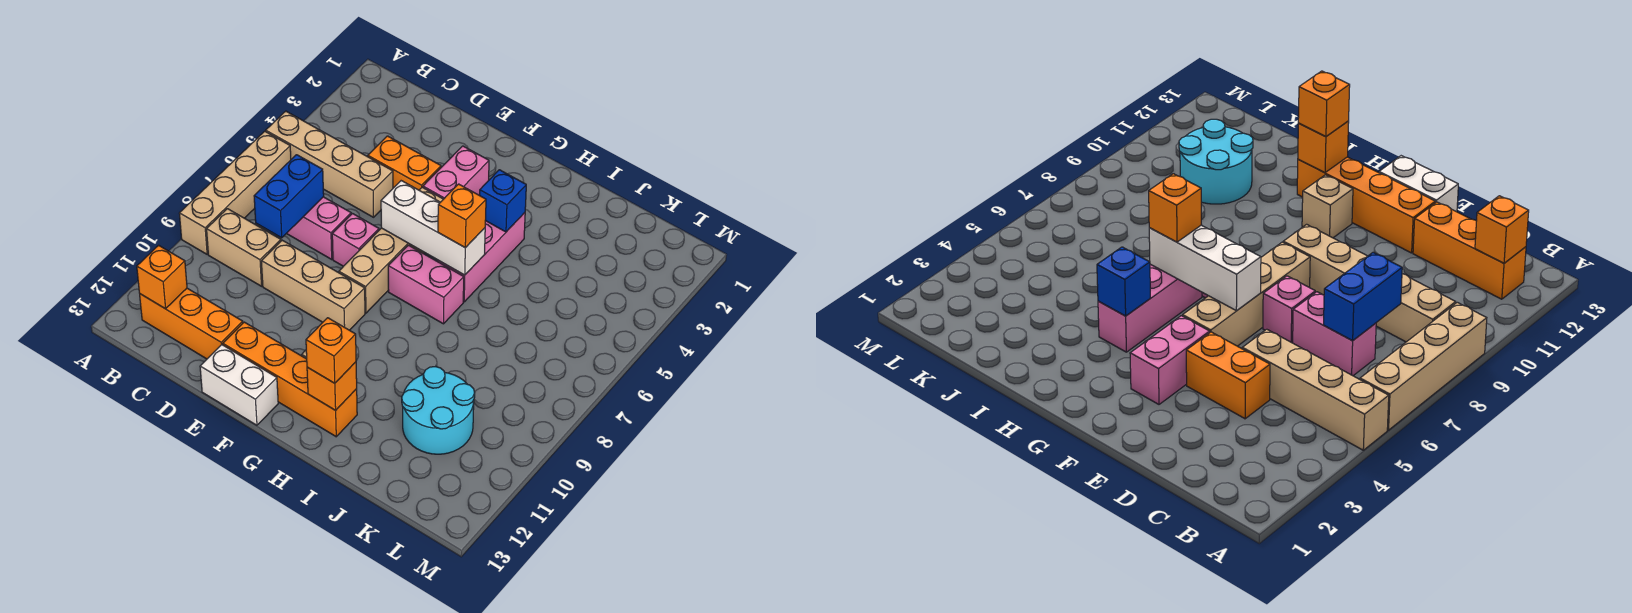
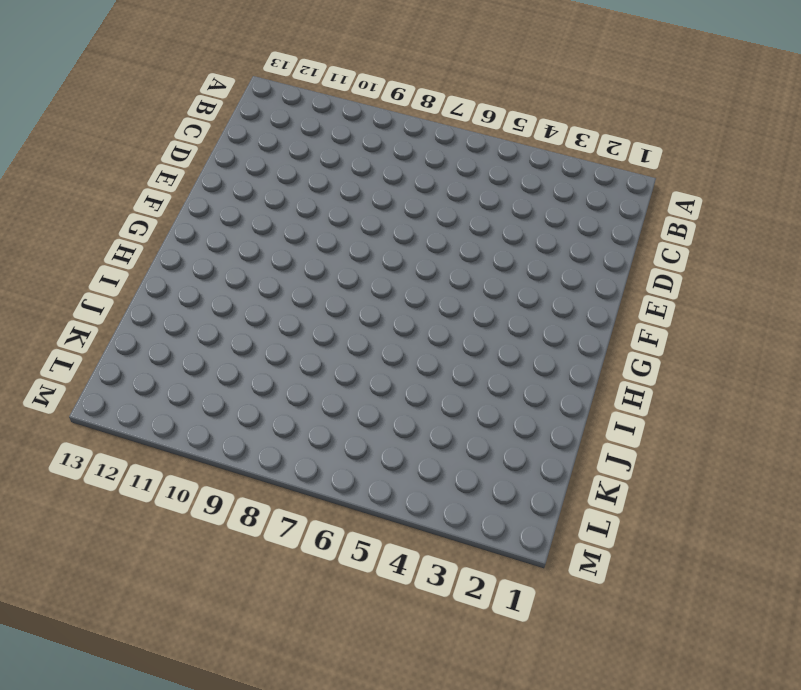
none -> tan 1x4 brick [266,111,393,217]
none -> tan 1x4 brick [179,131,291,254]
none -> tan 1x2 brick [207,209,281,286]

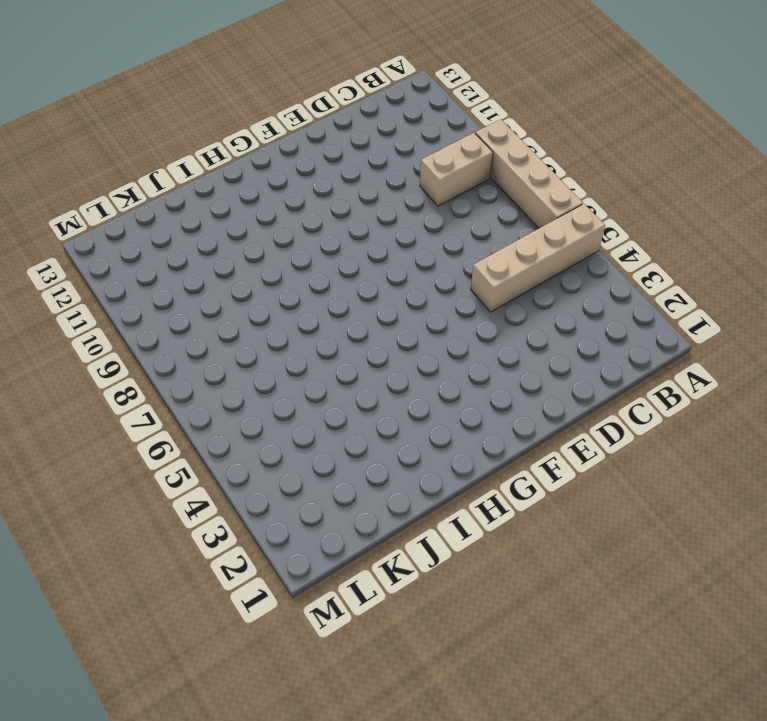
none -> orange 1x3 brick [140,288,243,359]
none -> pink 1x2 brick [286,197,351,259]
none -> orange 1x2 brick [368,136,441,190]

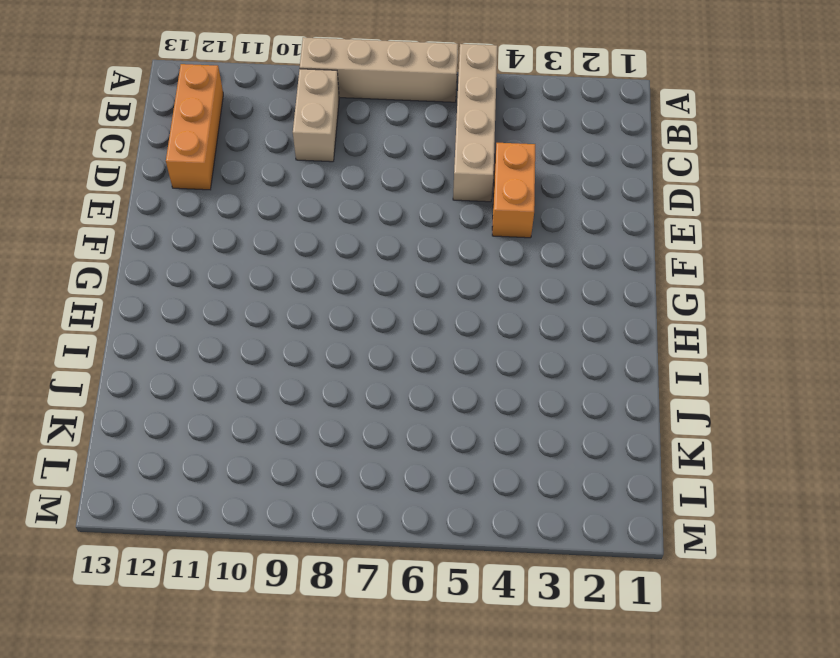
none -> pink 1x2 brick [286,197,351,259]
none -> tan 1x3 brick [261,240,365,330]
none -> pink 1x1 brick [332,214,379,266]

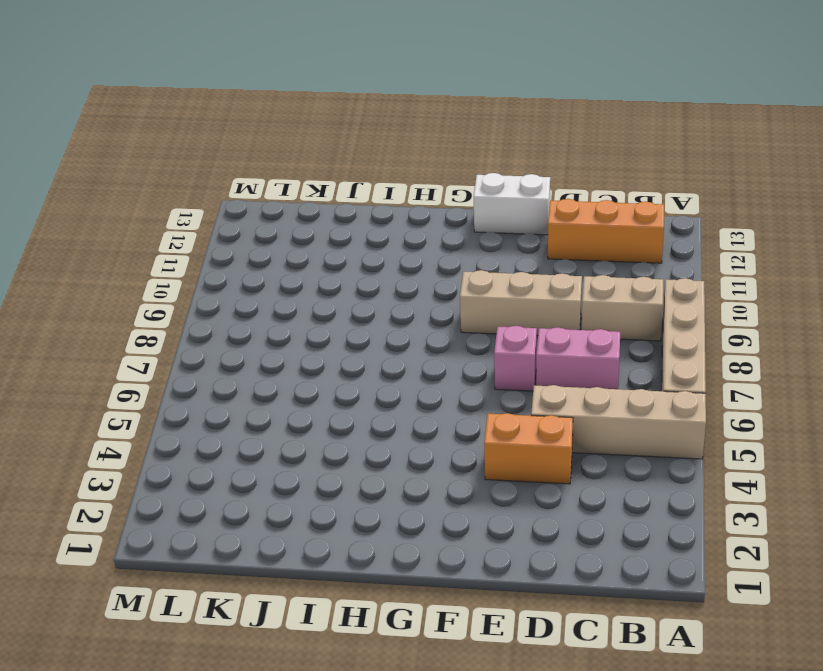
none -> orange 1x4 brick [223,322,357,437]
none -> pink 1x2 brick [423,146,489,199]
none -> tan 1x4 brick [339,187,443,313]

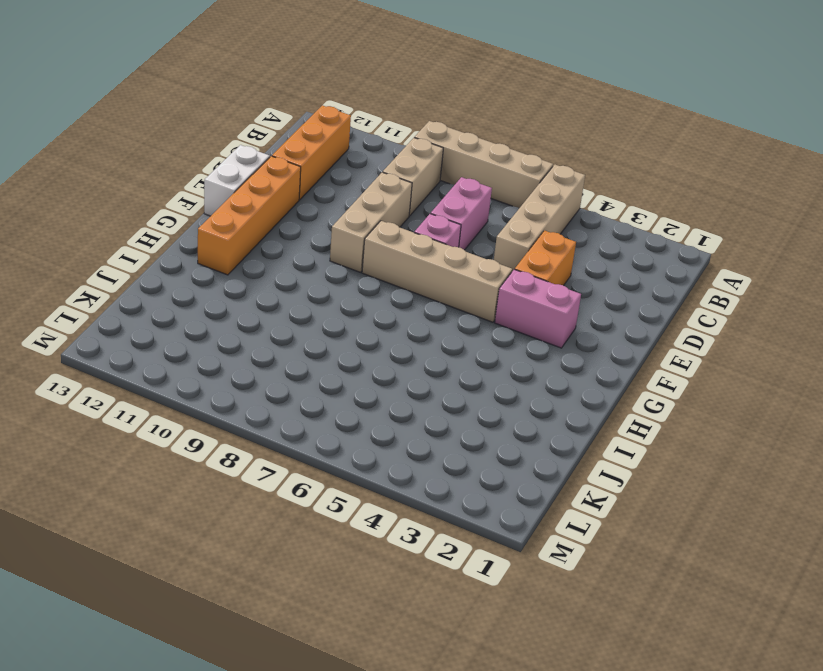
none -> pink 1x2 brick [388,245,464,324]
none -> tan 1x1 brick [1302,175,1353,238]
none -> pink 1x3 brick [438,213,525,302]

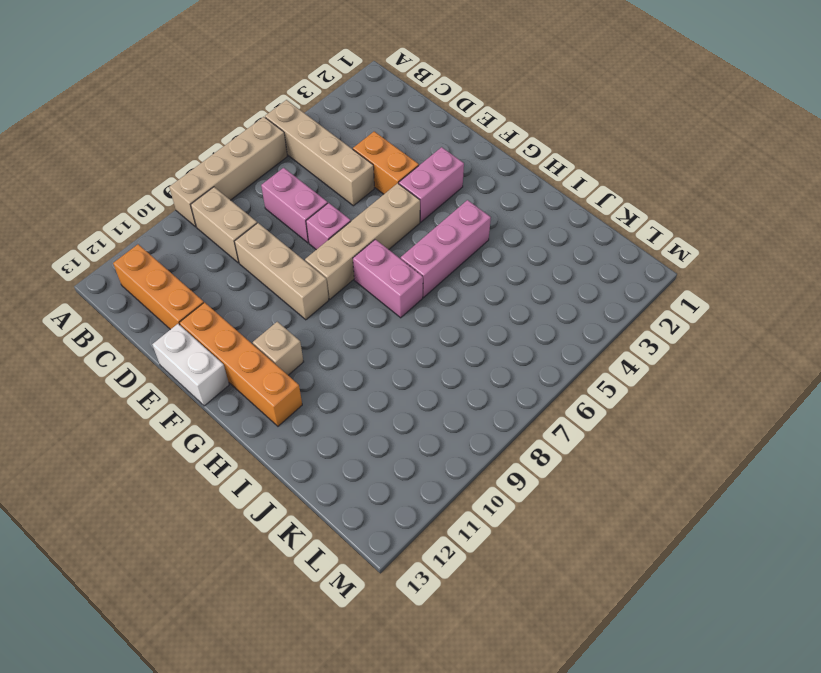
none -> cyan 2x2 round brick [402,366,475,454]
none -> orange 1x1 brick [137,245,187,309]
none -> blue 1x2 brick [254,155,324,238]

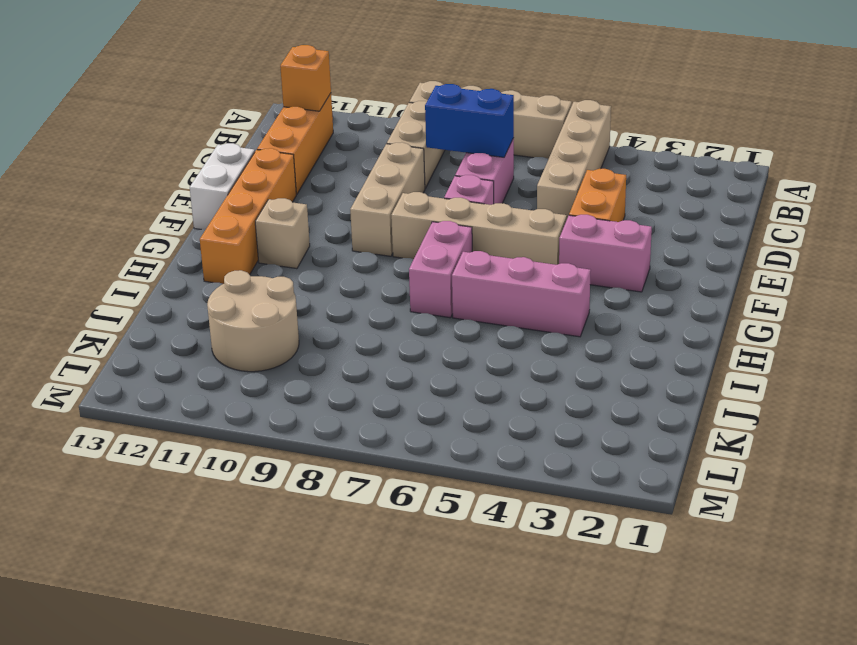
tan 2x2 round brick [207,270,299,372] -> cyan 2x2 round brick [402,366,475,454]
none -> white 1x3 brick [381,181,485,275]
none -> blue 1x1 brick [480,170,526,232]
none -> orange 1x1 brick [307,362,357,410]

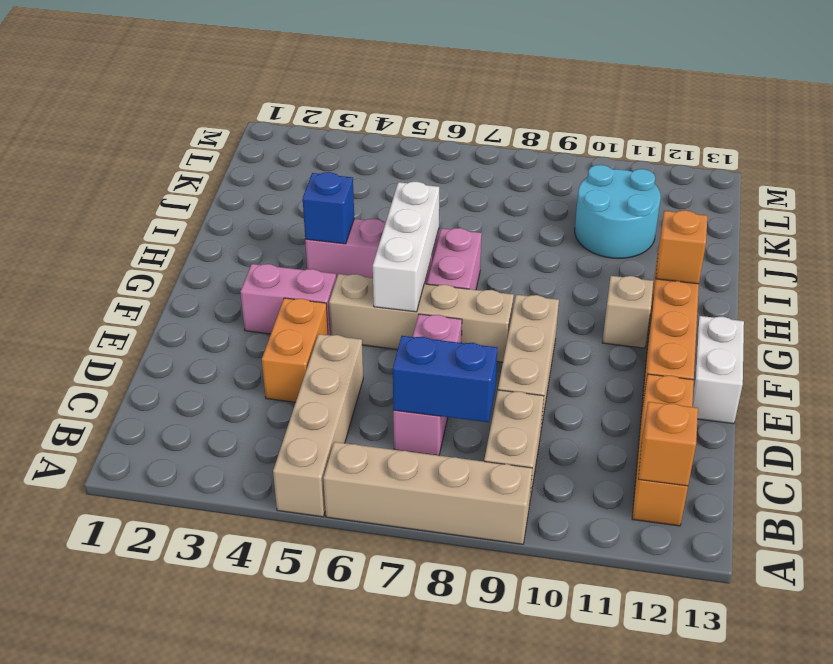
none -> orange 1x1 brick [438,184,486,248]
none -> orange 1x1 brick [306,318,356,383]

